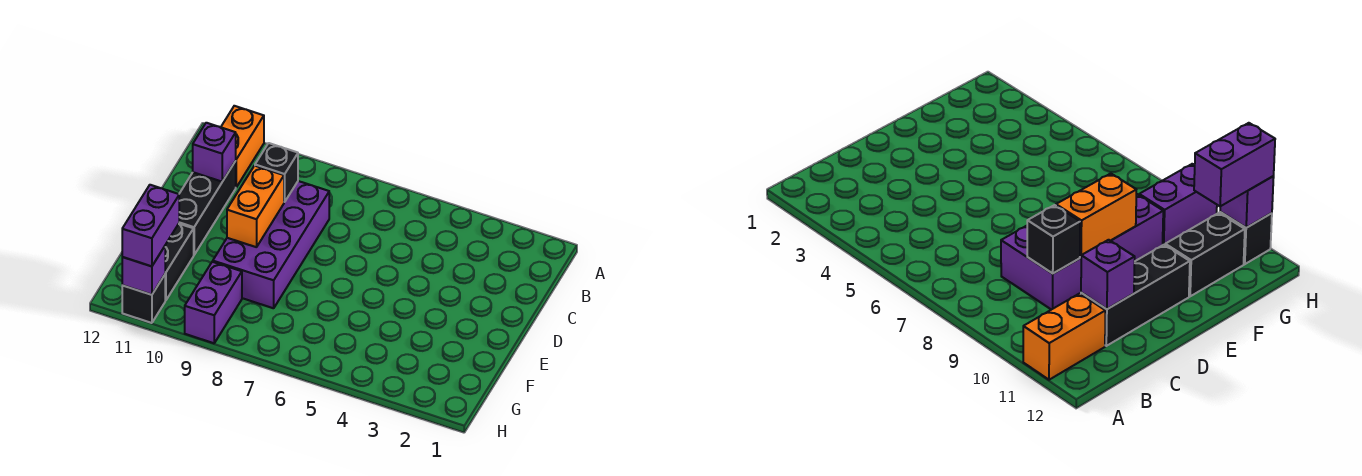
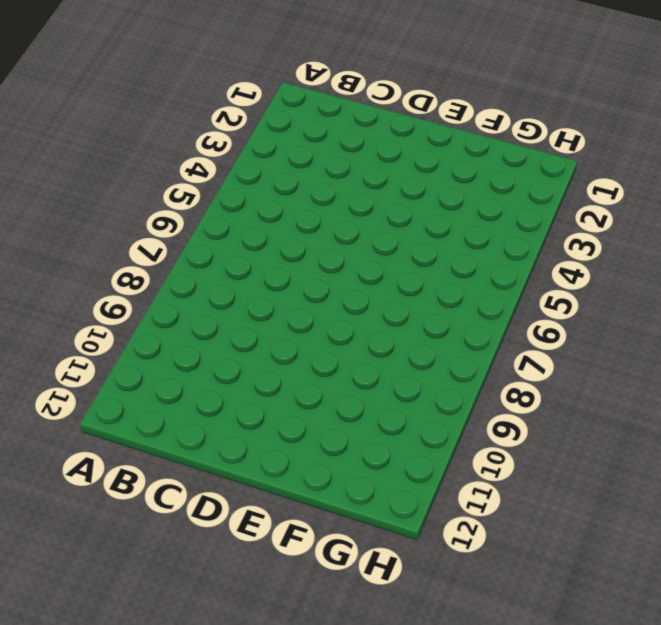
none -> orange 1x2 brick [221,106,264,187]
none -> purple 2x4 brick [213,181,329,308]

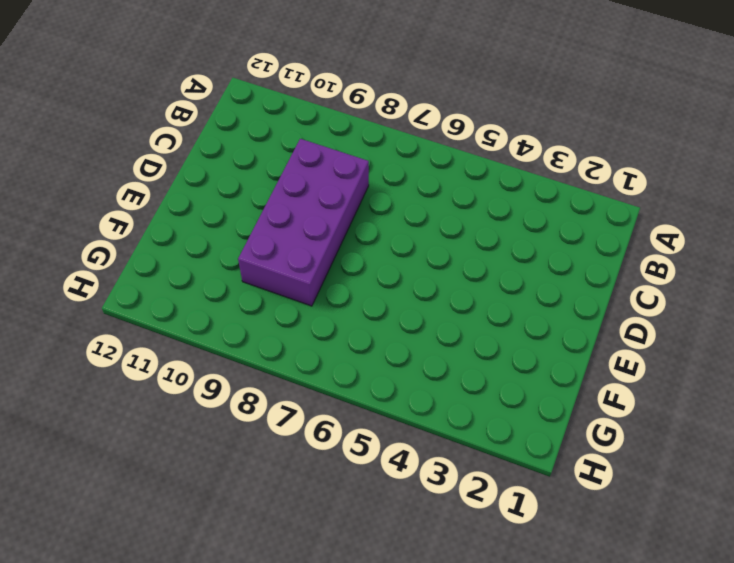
none -> orange 1x2 brick [221,106,264,187]
none -> black 1x3 brick [179,161,236,255]

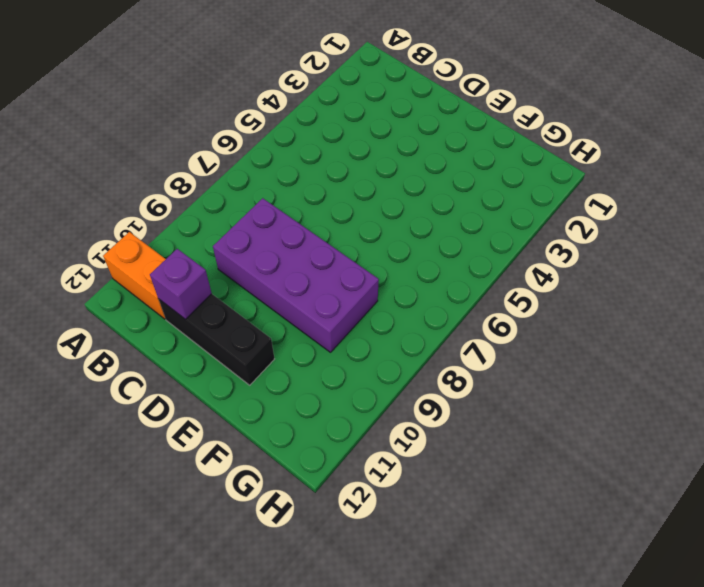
none -> black 1x2 brick [165,224,194,300]
none -> purple 1x2 brick [185,262,242,343]

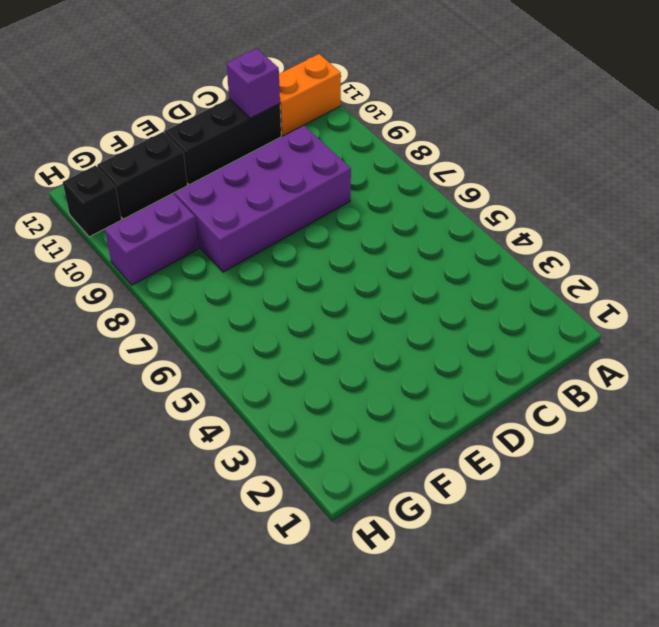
none -> black 1x1 brick [255,143,298,202]
none -> orange 1x2 brick [227,166,284,247]

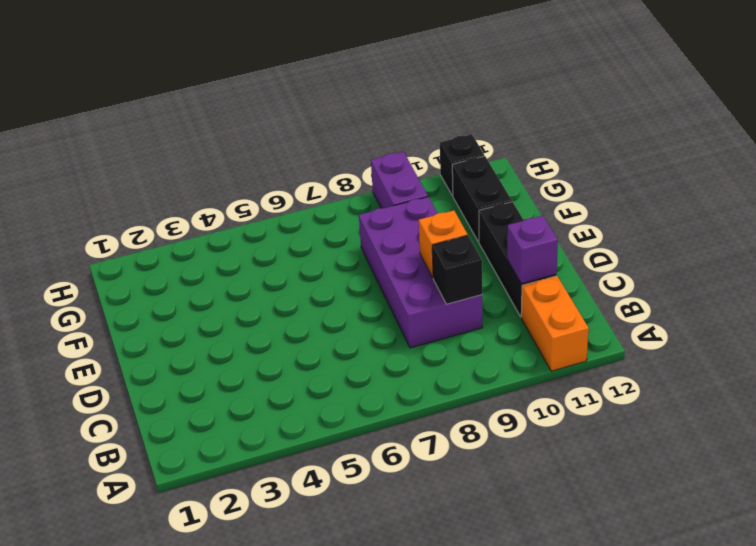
orange 1x1 brick [419,210,468,277] -> orange 1x2 brick [227,166,284,247]
none -> purple 1x1 brick [122,246,165,295]
none -> purple 1x2 brick [122,185,179,266]

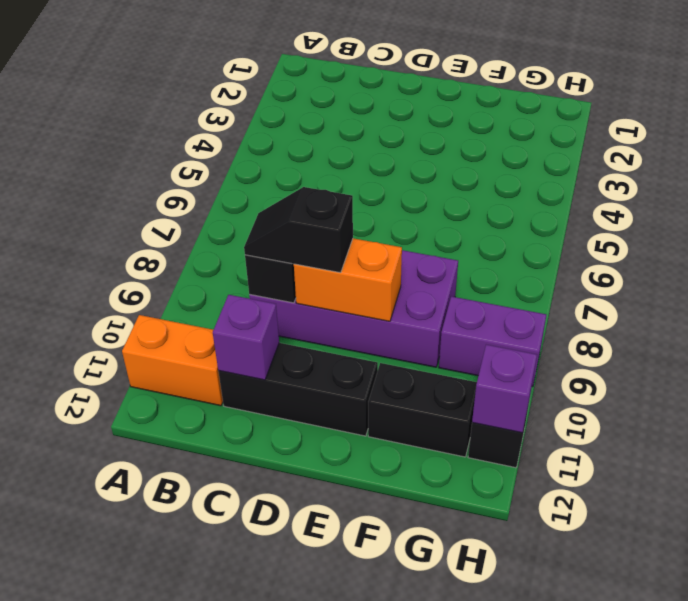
black 1x2 slope [244,187,353,273] -> none
none -> purple 1x2 brick [122,185,179,266]

